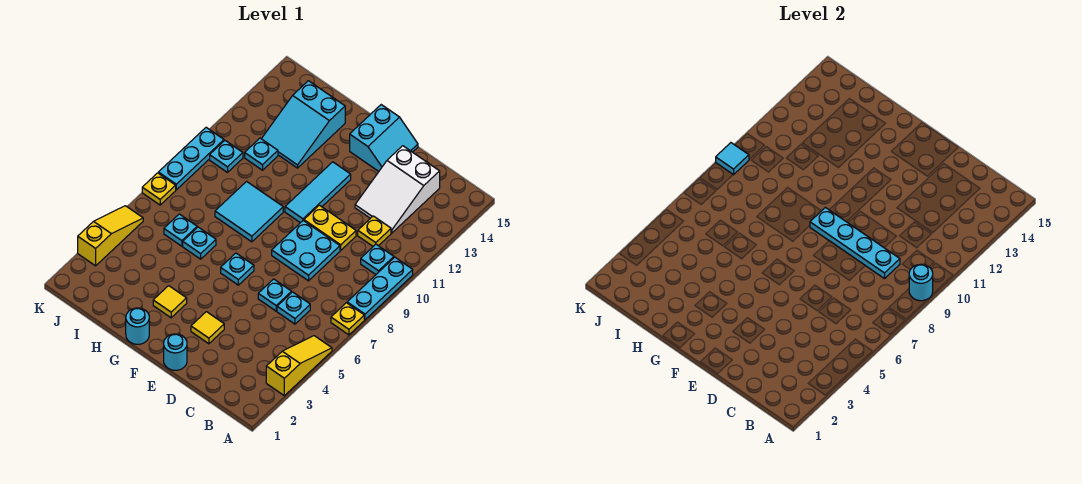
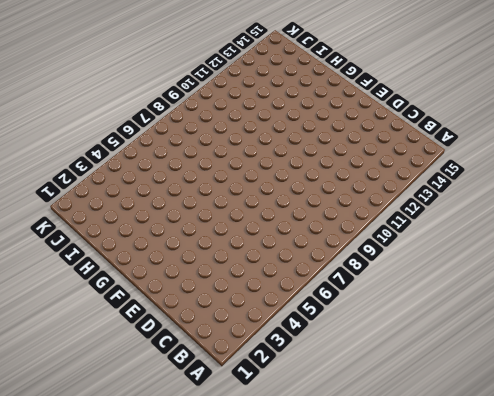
none -> yellow 1x3 slope [266,336,332,396]
none -> yellow 1x1 plate [331,303,364,335]
none -> cyan 1x3 plate [347,257,413,320]

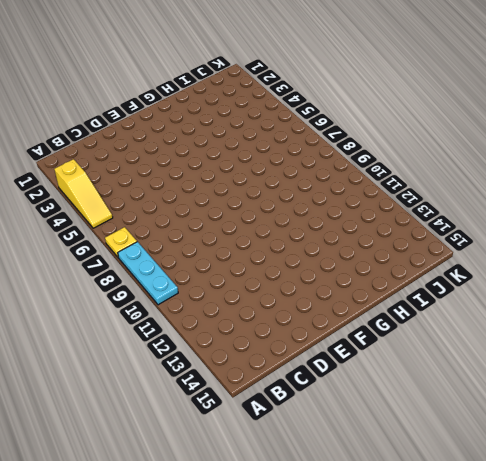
none -> cyan 1x1 plate [361,244,394,275]
none -> cyan 1x1 plate [277,292,310,324]
none -> yellow 1x1 plate [358,216,391,246]

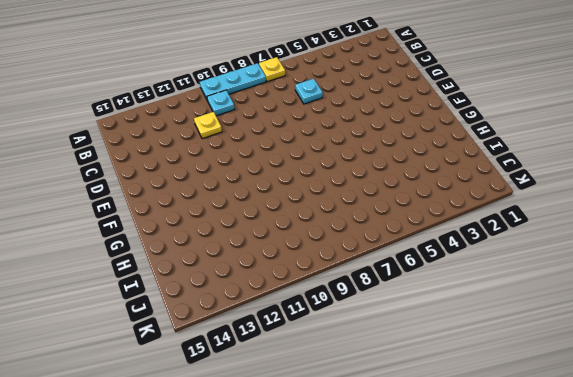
none -> yellow 1x3 slope [266,336,332,396]
none -> white 2x3 slope [355,146,440,233]
none -> cyan 1x1 plate [258,279,292,311]

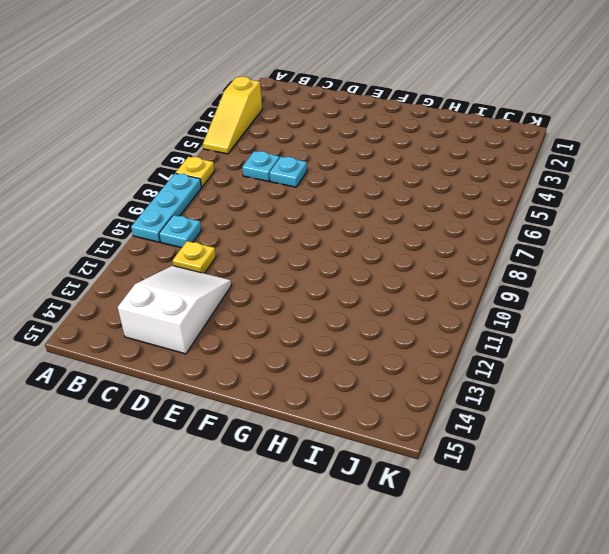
none -> cyan 2x2 plate [272,221,340,281]
none -> yellow 1x2 plate [304,205,356,250]
none -> cyan 1x1 round brick [164,334,187,370]

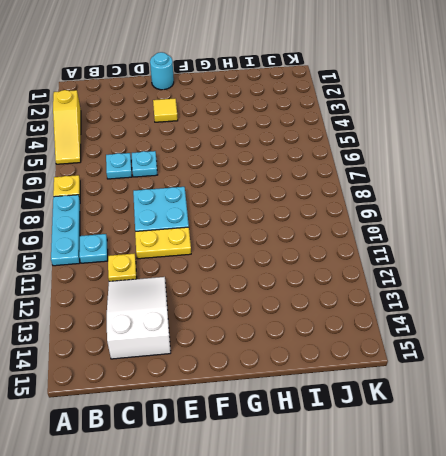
none -> cyan 2x2 slope [350,105,418,171]
none -> cyan 1x1 plate [221,253,254,285]
none -> cyan 1x3 tile [285,162,351,223]

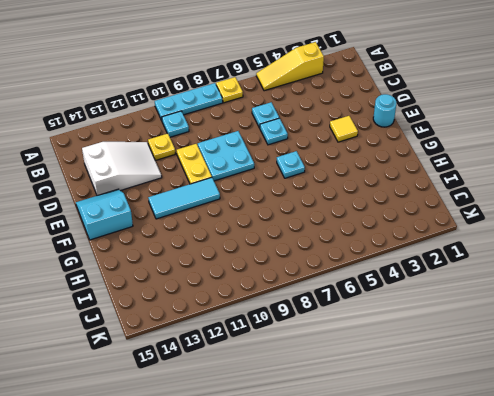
none -> cyan 1x1 round brick [126,308,149,344]
none -> yellow 1x1 tile [153,286,187,318]
none -> cyan 2x2 tile [215,182,283,242]

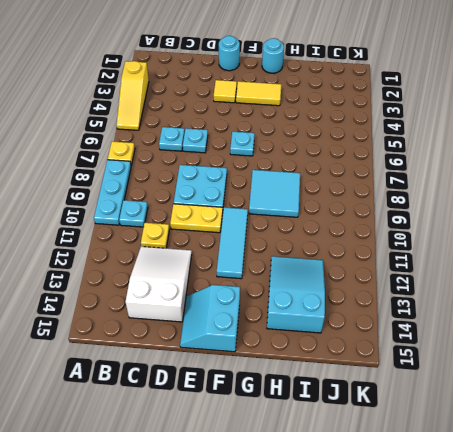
yellow 1x2 tile [236,81,281,106] -> yellow 1x1 tile [153,286,187,318]
none -> cyan 1x1 plate [183,227,216,259]
none -> cyan 1x1 plate [164,214,197,246]
none -> cyan 1x1 plate [245,138,278,170]

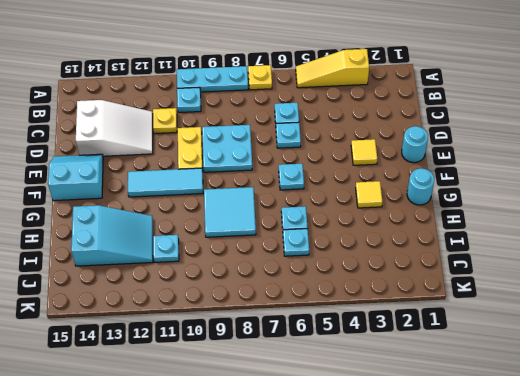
none -> cyan 1x1 plate [210,141,243,172]
none -> yellow 1x3 slope [78,206,143,266]
none -> yellow 1x1 plate [142,173,176,205]

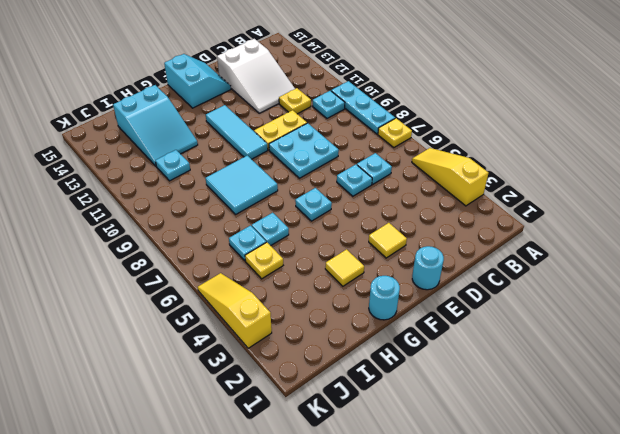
yellow 1x1 plate [245,242,283,279] -> yellow 1x1 plate moved to [142,173,176,205]
none -> cyan 1x1 plate [210,141,243,172]
none -> cyan 1x3 plate [158,127,224,190]
none -> cyan 1x1 round brick [909,264,933,301]

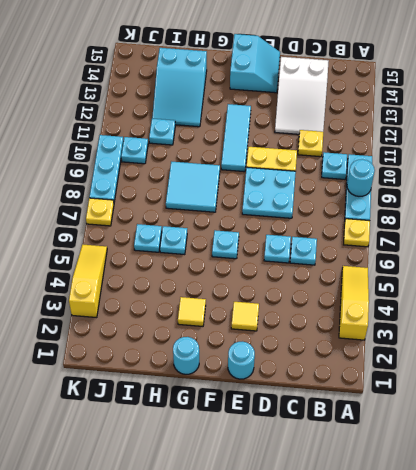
none -> cyan 1x4 plate [810,207,900,279]
none -> cyan 1x1 tile [716,143,749,175]

